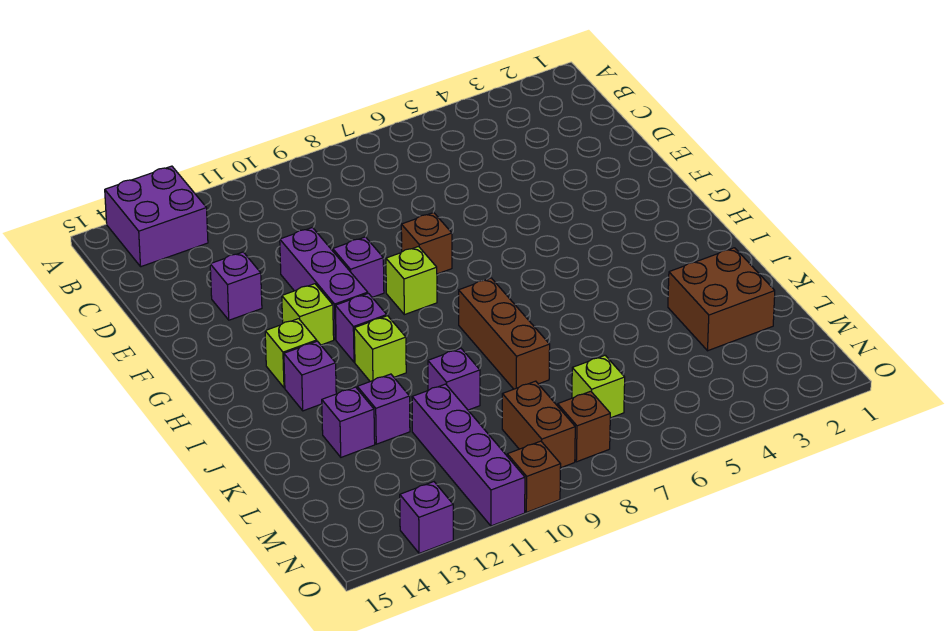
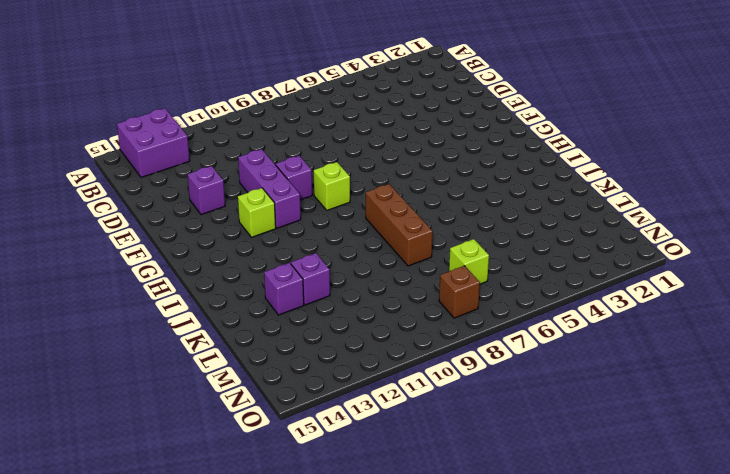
none -> brown 1x1 brick [401,212,452,274]
none -> purple 1x1 brick [335,293,387,362]
none -> lime 1x1 brick [265,319,317,388]

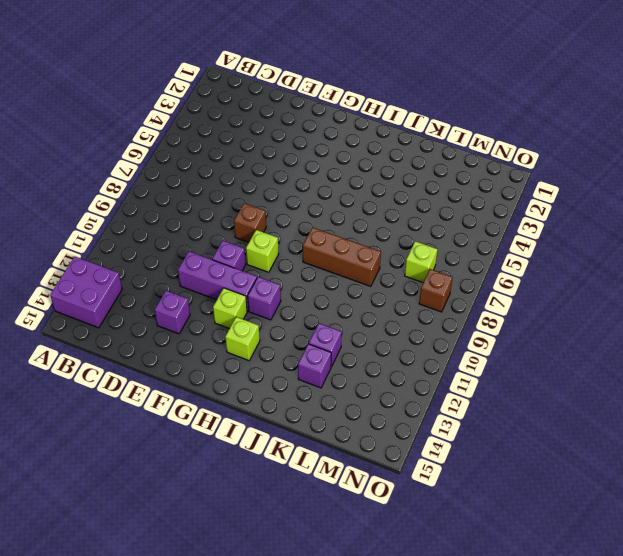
none -> lime 1x1 brick [354,316,406,382]
none -> purple 1x1 brick [284,341,336,411]
none -> brown 2x2 brick [668,248,775,351]

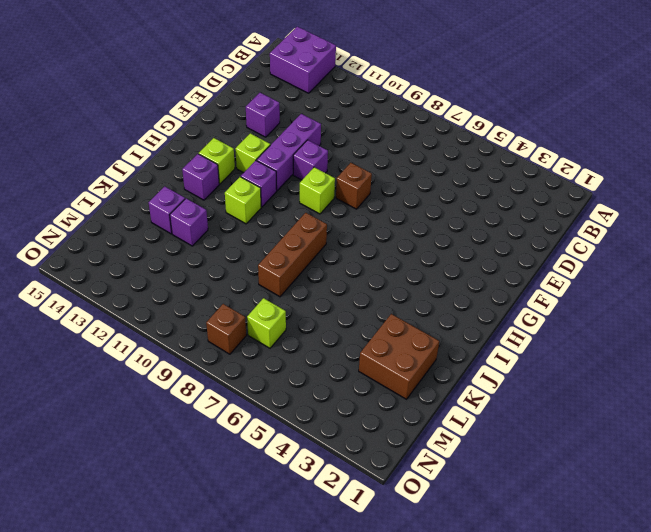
none -> purple 1x1 brick [428,348,480,410]
none -> purple 1x4 brick [412,384,525,526]
none -> brown 1x2 brick [502,381,575,468]

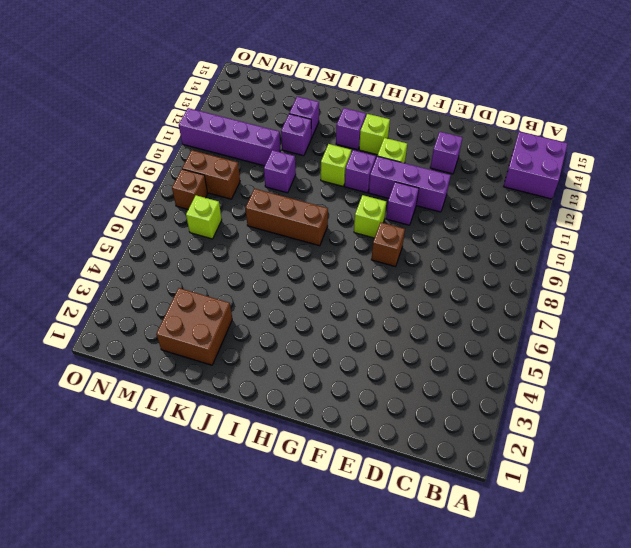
none -> brown 1x1 brick [507,441,561,512]
none -> purple 1x1 brick [400,482,453,553]

